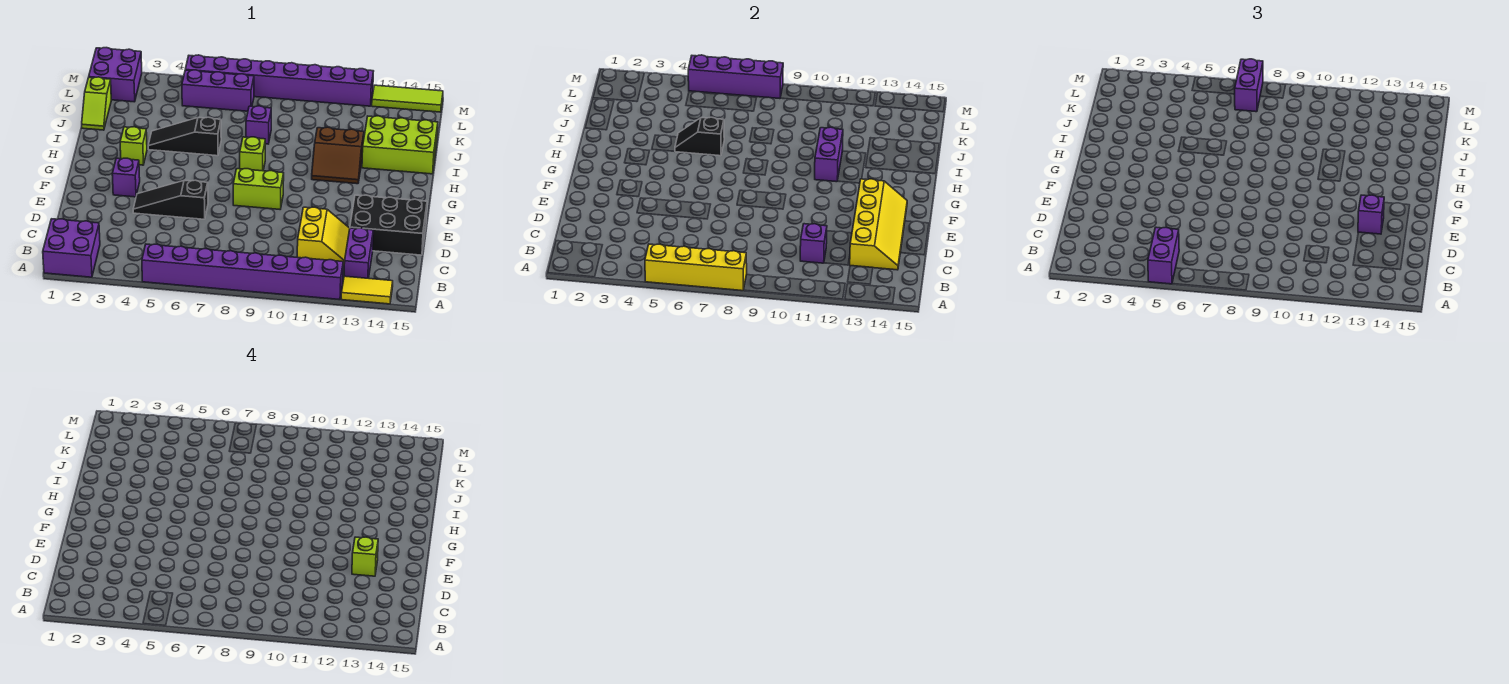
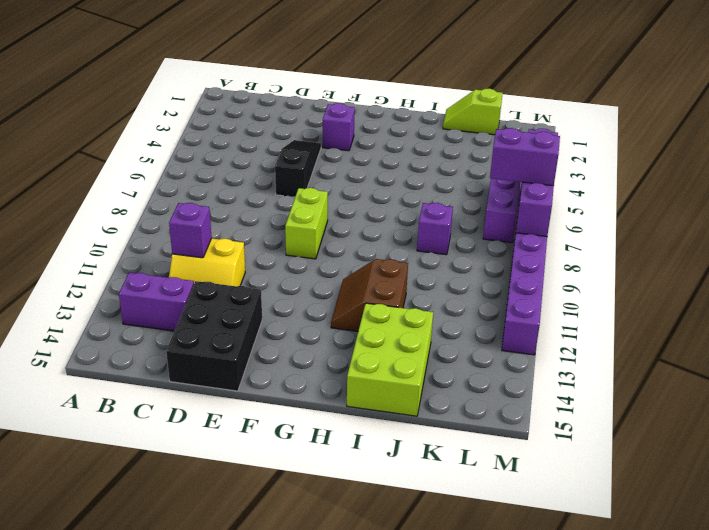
none -> purple 2x2 brick [43,219,100,277]
none -> purple 1x8 brick [142,244,343,300]
none -> yellow 1x2 tile [341,276,393,304]
none -> lime 1x1 brick [120,127,147,165]

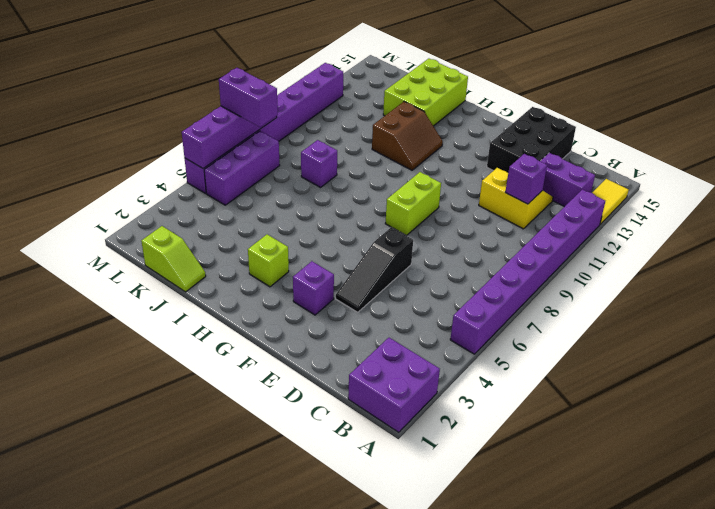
none -> lime 1x1 brick [240,137,265,171]
none -> black 1x3 slope [148,117,221,156]
none -> purple 2x2 brick [89,48,142,102]
none -> lime 1x3 tile [372,85,443,112]

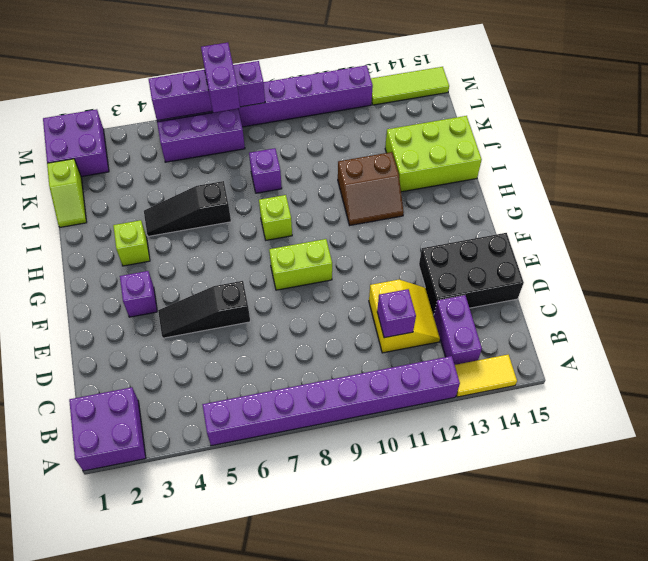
none -> yellow 1x4 brick [645,244,747,291]
none -> yellow 2x4 slope [850,179,907,270]
none -> purple 1x2 brick [815,127,843,182]
none -> black 1x2 slope [675,117,724,156]

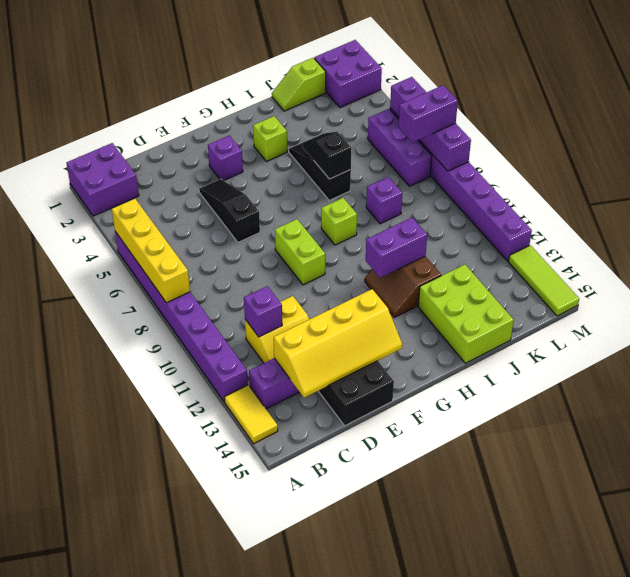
none -> purple 1x2 brick [1148,227,1179,284]
none -> purple 1x1 brick [1358,195,1384,234]
none -> lime 1x1 brick [352,537,378,576]

